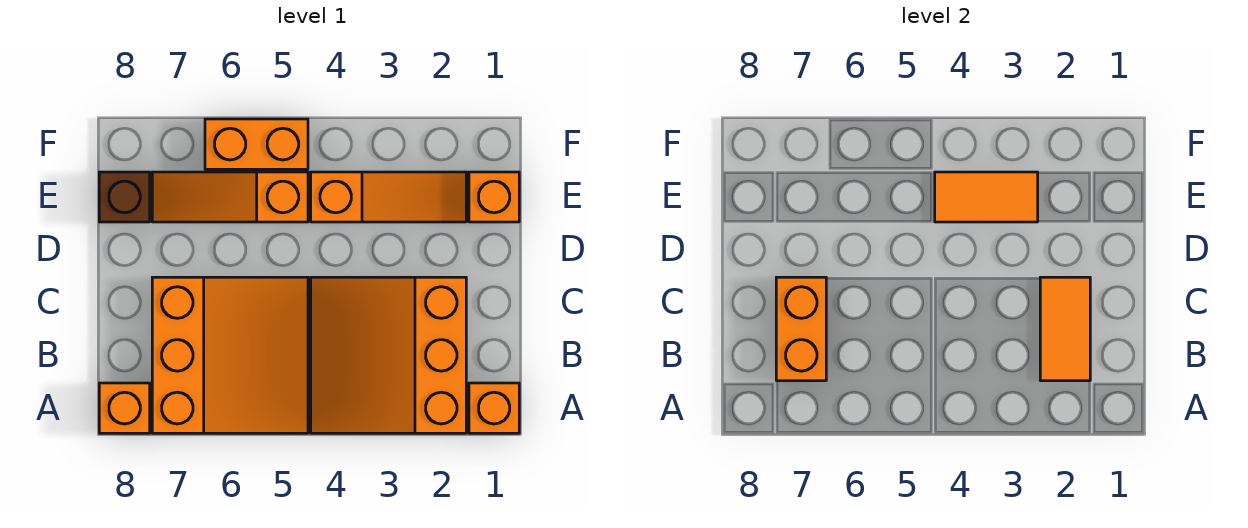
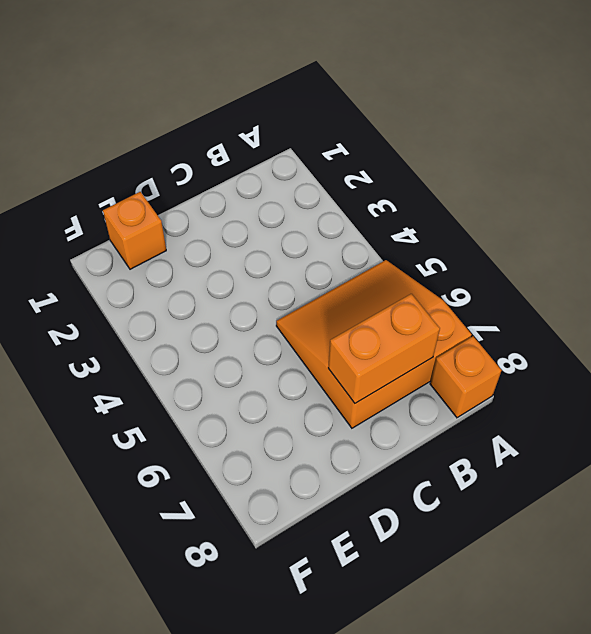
none -> orange 1x1 brick [469,383,519,433]
none -> orange 3x3 slope [311,277,466,433]
none -> orange 1x3 slope [311,172,466,222]

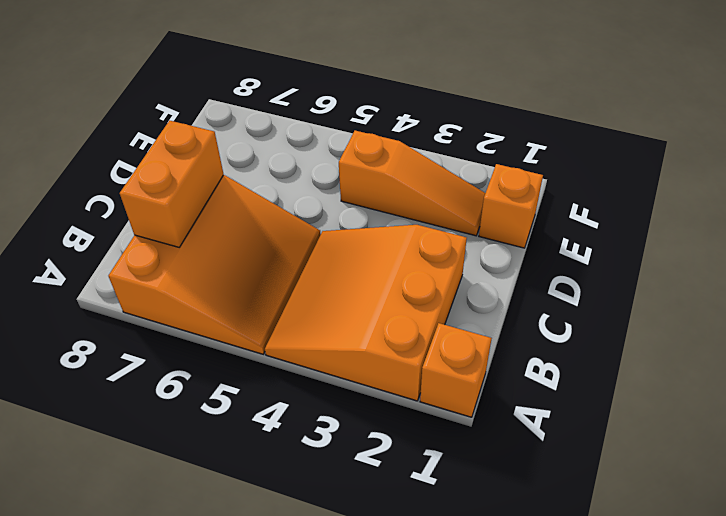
none -> orange 1x1 brick [99,383,150,433]
none -> orange 1x3 slope [152,172,308,222]
none -> brown 1x1 brick [99,172,150,222]

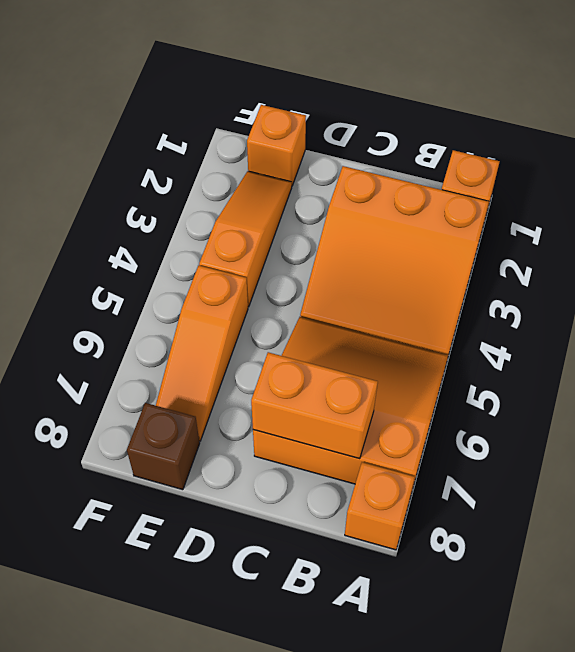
none -> orange 1x2 brick [205,119,308,169]
none -> orange 1x2 tile [1040,277,1090,381]
none -> orange 1x2 tile [935,172,1038,222]

